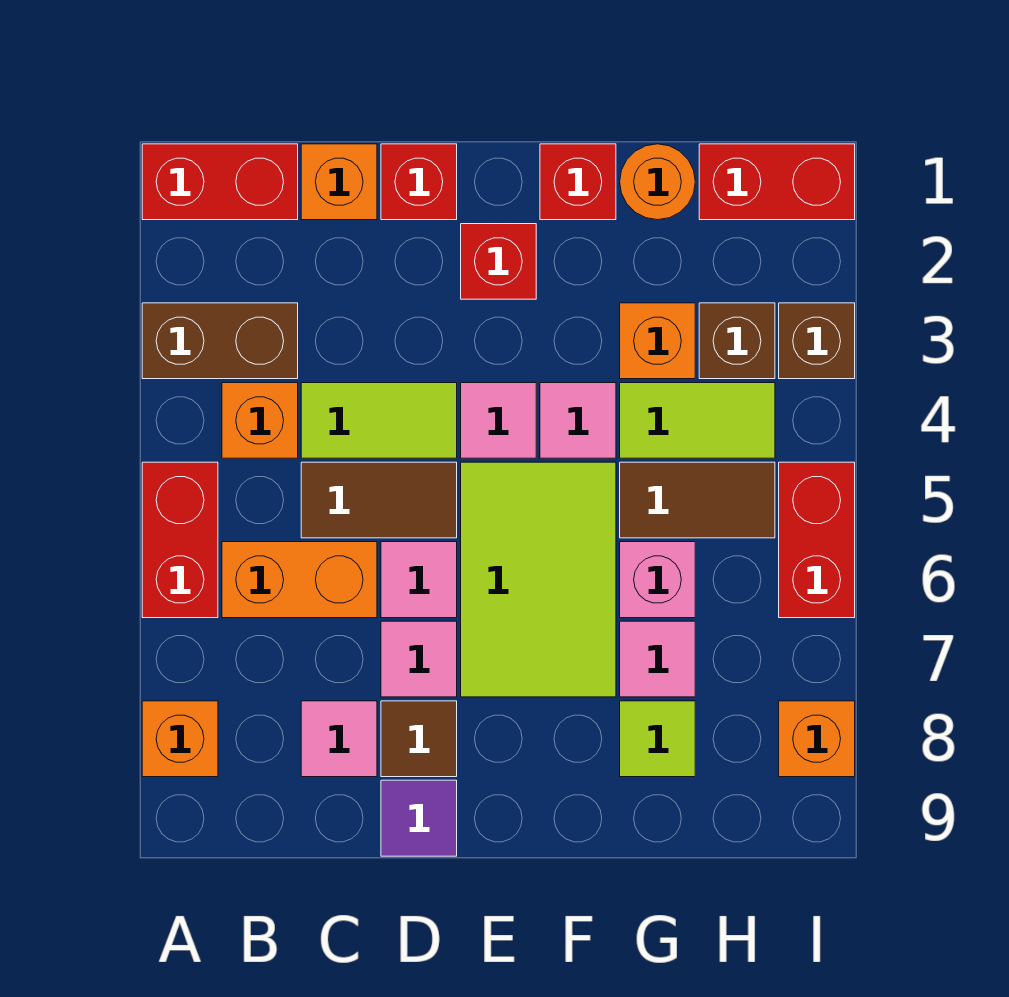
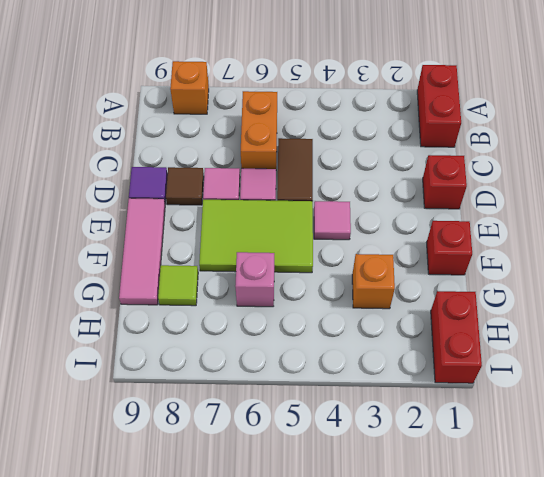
pink 1x3 tile [119,198,165,305] -> none
none -> brown 1x2 brick [142,303,298,379]
none -> red 1x2 brick [142,462,218,618]
none -> orange 1x1 brick [222,383,298,458]
none -> orange 1x1 brick [301,144,377,220]

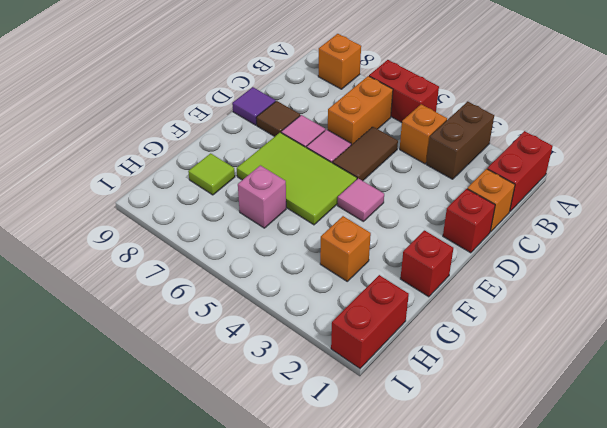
none -> lime 1x2 tile [301,383,457,458]
none -> pink 1x1 tile [301,701,377,777]
none -> red 1x1 brick [461,224,536,299]
none -> pink 1x1 tile [540,383,616,458]

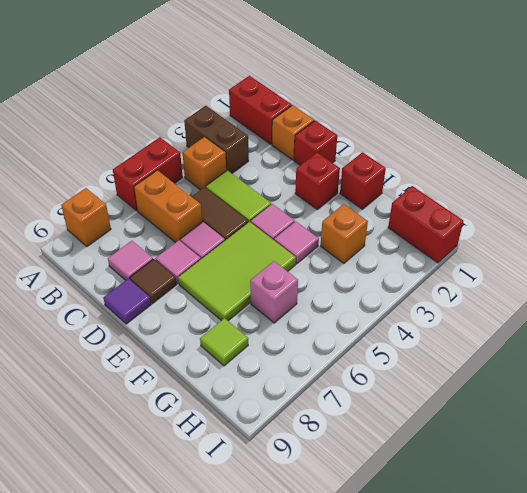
none -> orange 1x1 round brick [620,144,695,220]
none -> lime 1x2 tile [620,383,775,458]
none -> brown 1x2 tile [620,462,775,538]
none -> pink 1x1 tile [620,621,695,697]

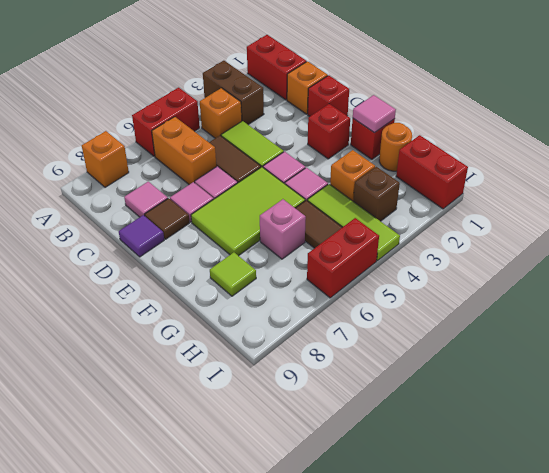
pink 1x1 tile [353,95,396,133] -> pink 1x1 tile moved to [620,621,695,697]
lime 1x3 tile [307,184,400,261] -> lime 1x2 tile [620,383,775,458]
none -> brown 1x1 brick [779,303,855,379]
none -> orange 1x1 brick [779,701,855,777]

